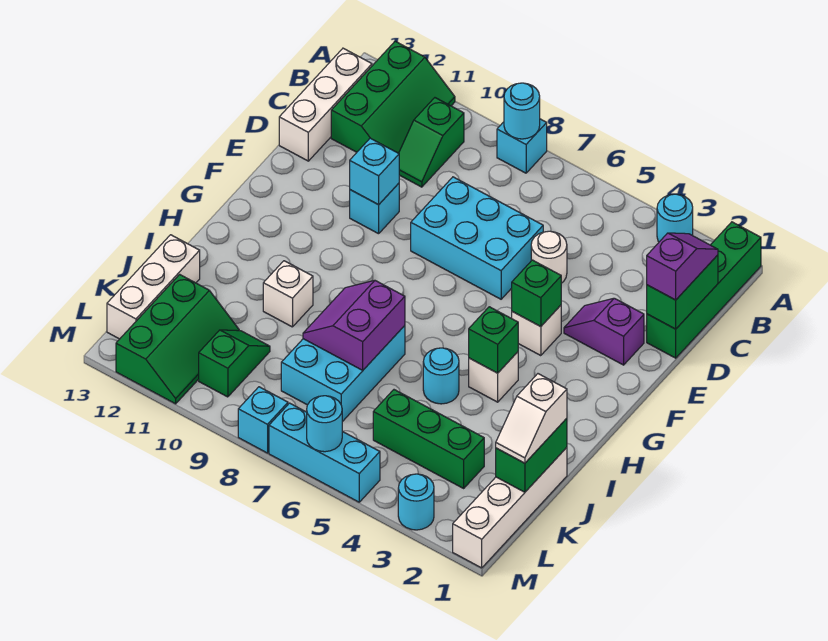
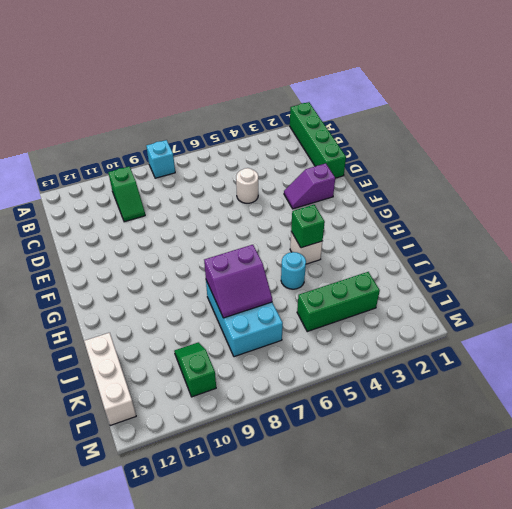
purple 2x2 slope [204,245,272,318] -> purple 2x2 slope turned to [303,280,405,370]
none -> cyan 1x1 round brick [657,194,693,242]
none -> green 2x3 slope [331,41,455,153]
none -> white 1x3 brick [279,48,372,161]
none -> cyan 2x3 brick [411,177,543,299]

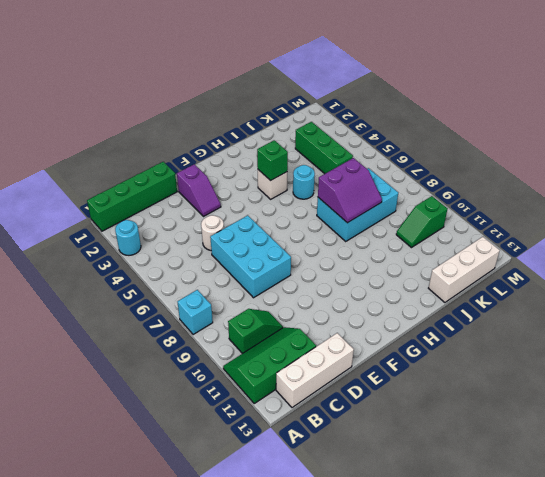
none -> cyan 1x1 brick [350,183,399,234]
none -> white 1x1 brick [512,305,561,356]
none -> white 1x1 brick [263,261,313,327]
none -> white 1x4 brick [453,447,567,568]

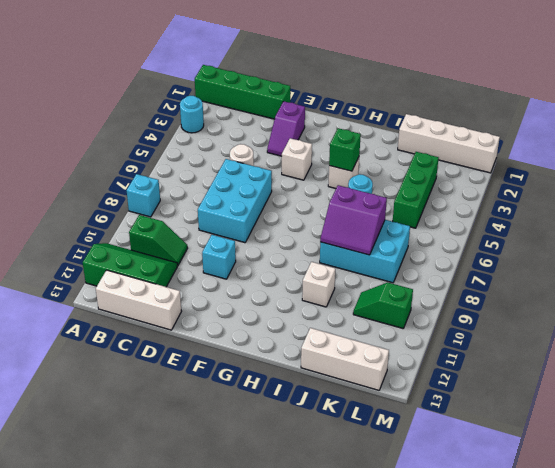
none -> green 2x3 slope [116,274,239,404]
none -> cyan 1x1 round brick [398,474,434,530]
none -> cyan 1x3 brick [269,403,380,502]
none -> cyan 1x1 brick [238,387,288,453]

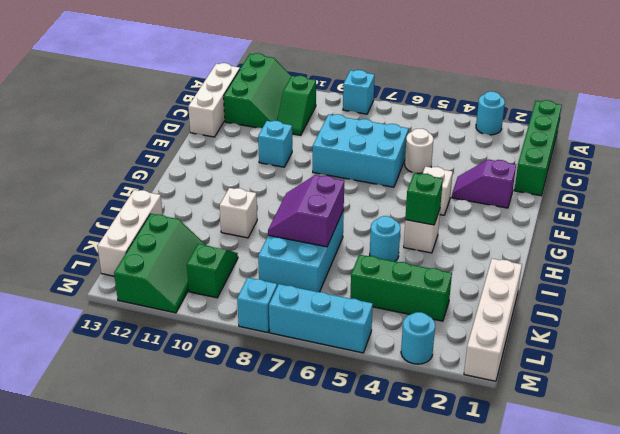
none -> cyan 1x1 round brick [504,83,540,139]
none -> green 1x2 brick [647,255,718,329]
none -> cyan 1x1 brick [350,138,399,205]
none -> green 1x1 brick [512,260,561,327]

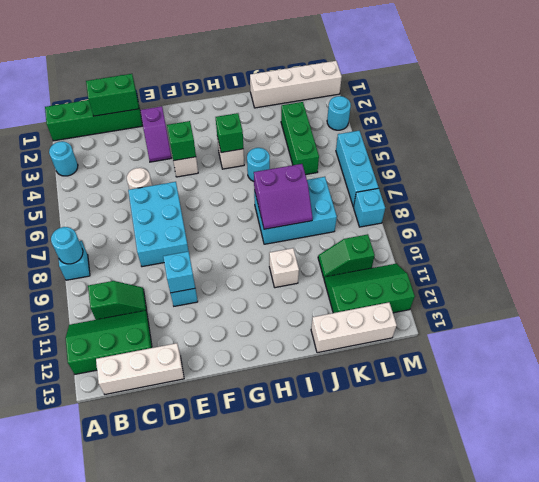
none -> green 1x2 brick [496,418,567,492]
none -> cyan 1x1 round brick [307,396,342,452]
none -> purple 1x2 slope [647,233,718,300]
none -> white 1x2 slope [496,374,567,463]

